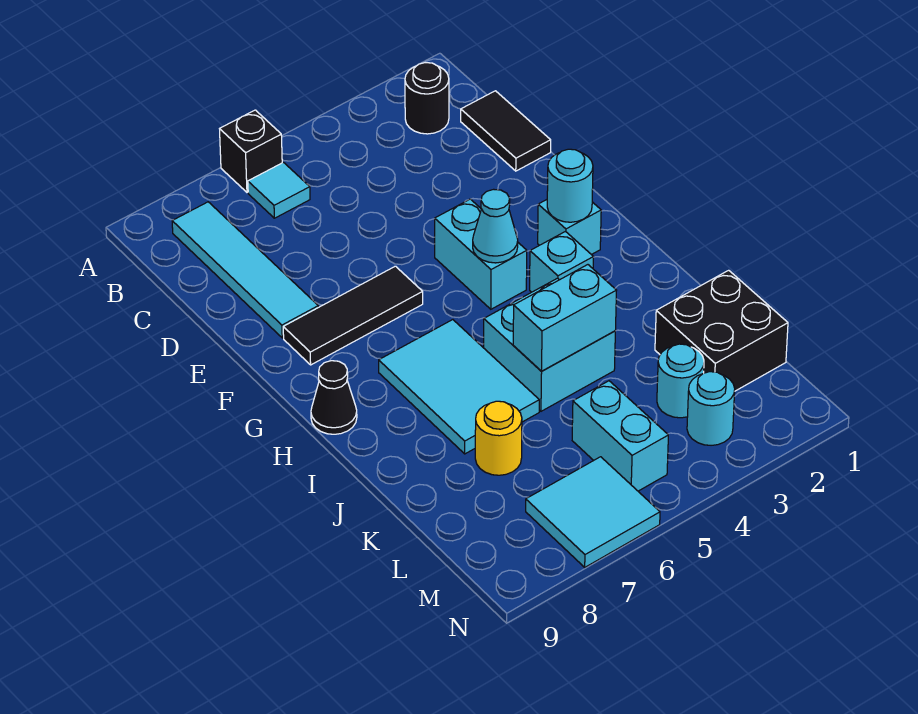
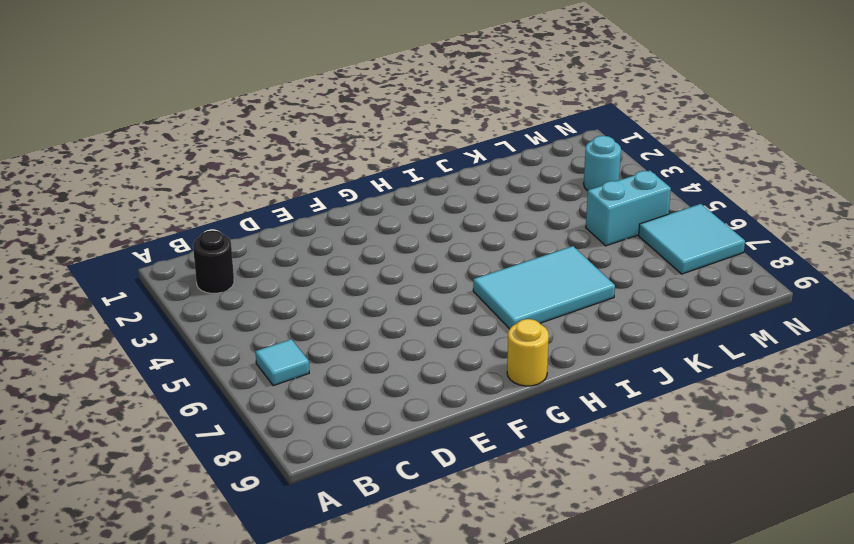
yellow 1x1 round brick [507,319,549,386] -> yellow 1x1 round brick moved to [475,401,522,475]
none -> black 1x1 brick [220,110,282,192]
none -> cyan 1x4 tile [172,202,318,338]
none -> black 1x2 tile [461,91,551,171]

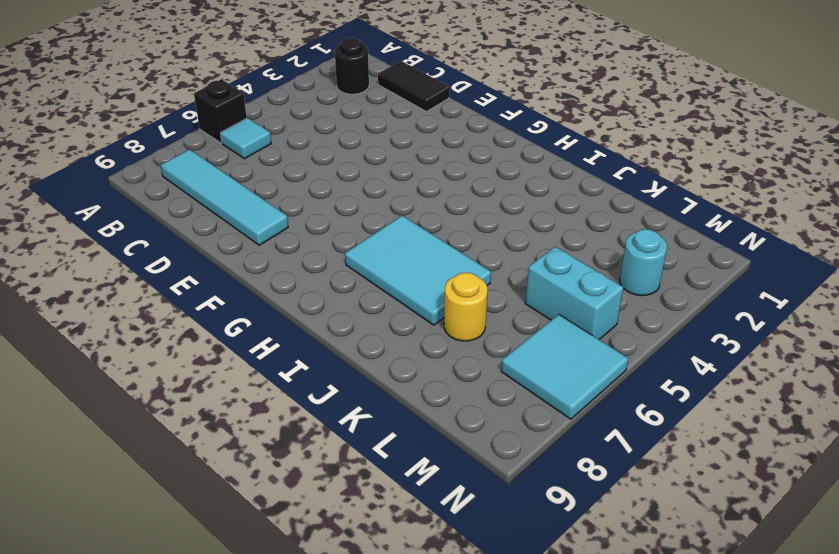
none -> cyan 1x2 brick [435,199,527,309]
none -> black 1x3 tile [283,266,423,365]
none -> cyan 1x1 brick [538,200,601,255]

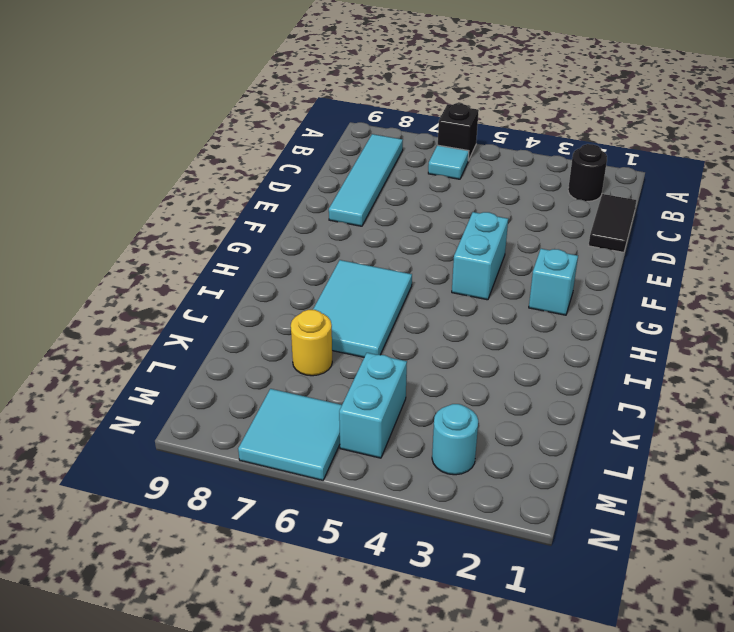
none -> black 1x3 tile [283,266,423,365]
none -> cyan 1x1 brick [530,232,593,292]
none -> black 1x1 cone [311,361,357,434]

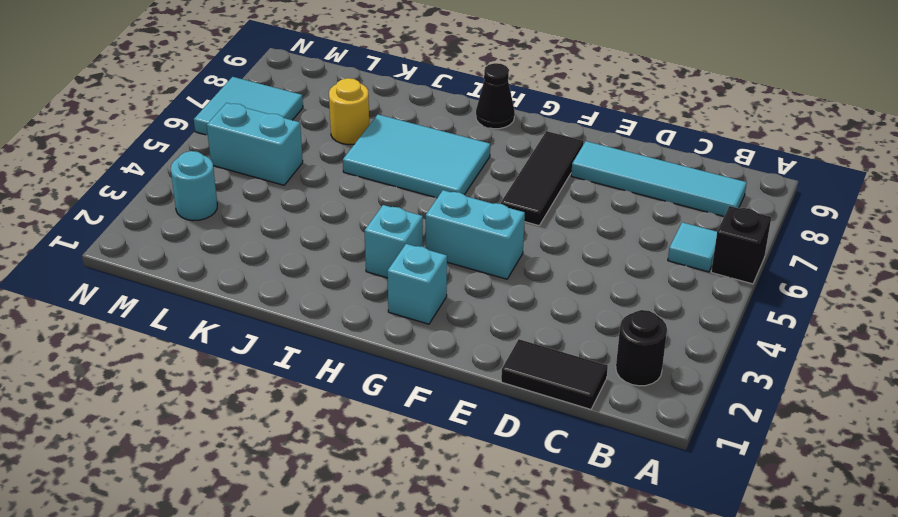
none -> cyan 2x2 brick [484,278,615,411]
none -> black 2x2 brick [655,270,788,391]
none -> cyan 1x1 round brick [657,344,704,418]

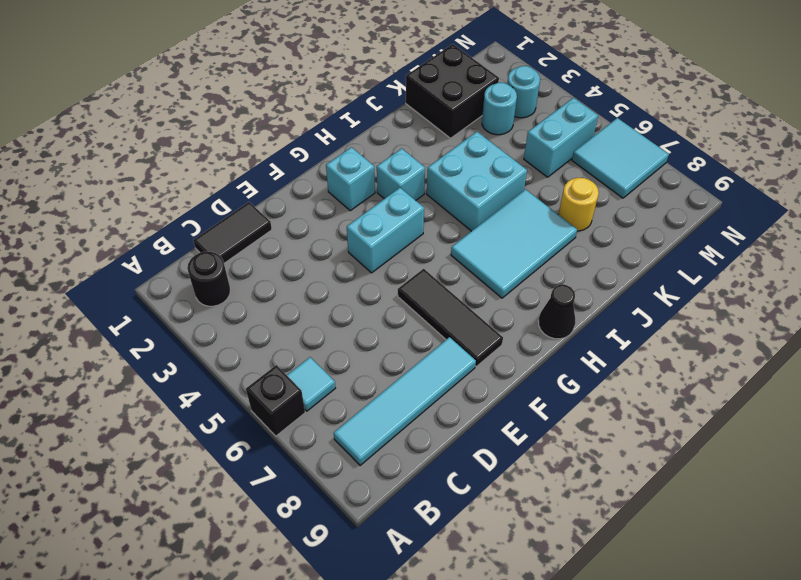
none -> cyan 1x1 round brick [547,149,593,222]
none -> cyan 1x1 cone [473,189,518,263]
none -> cyan 1x2 brick [513,265,617,371]

